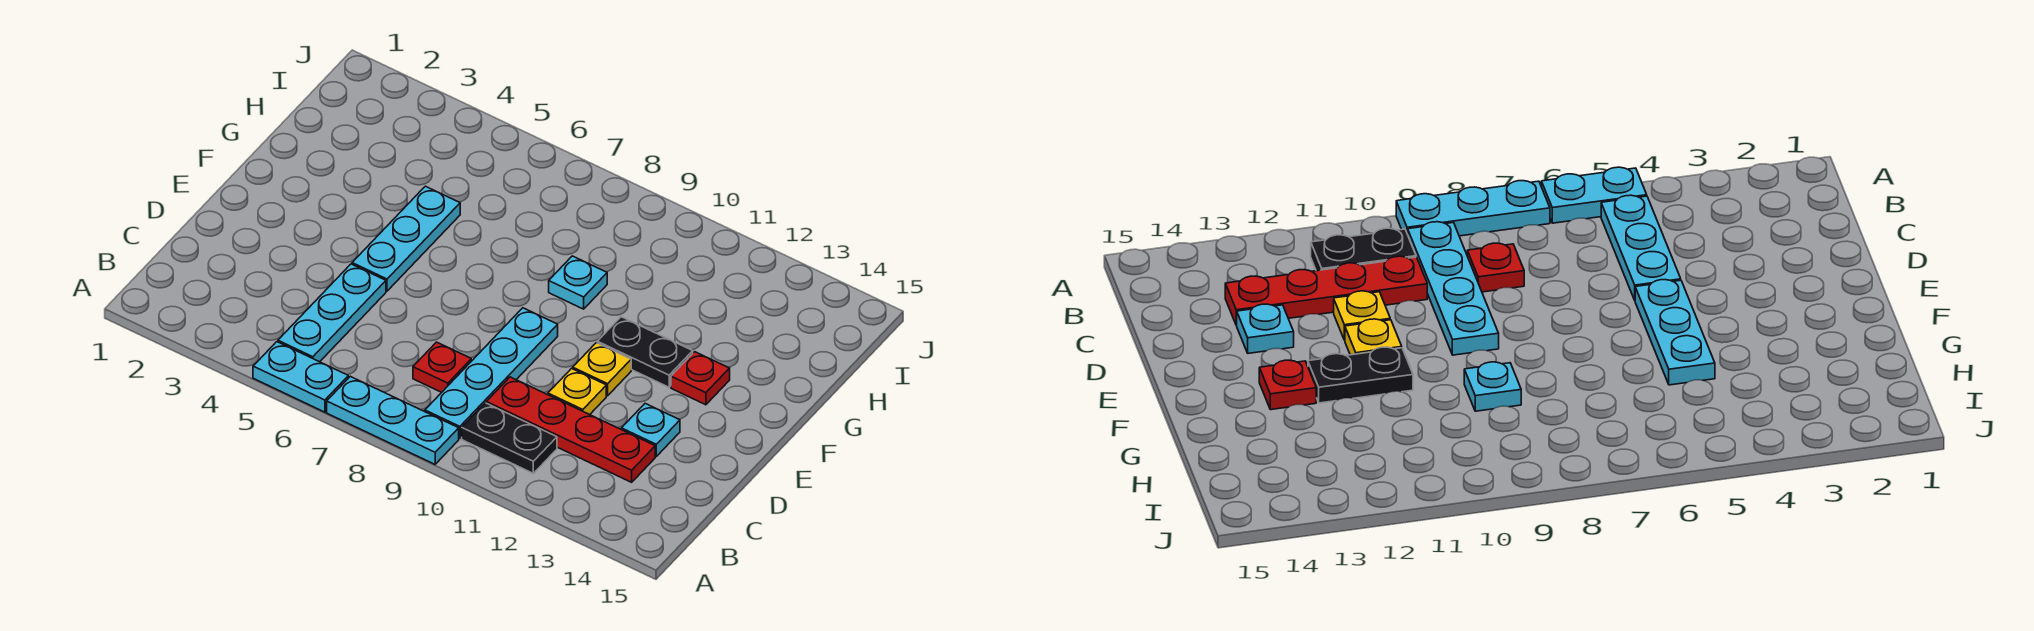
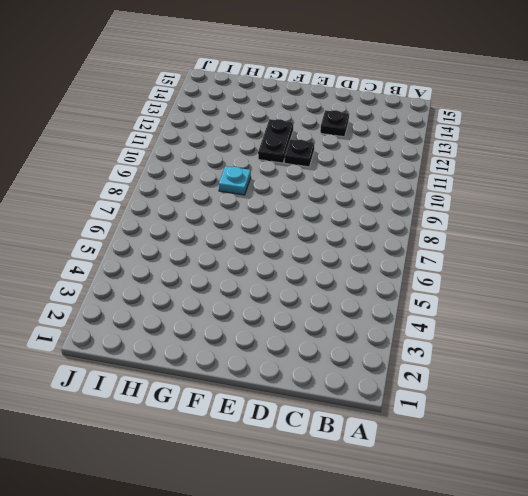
black 1x1 plate [320,110,349,137] -> cyan 1x1 plate [621,404,680,456]
black 1x1 plate [284,139,314,167] -> yellow 1x1 plate [573,343,631,396]
none -> cyan 1x2 plate [253,342,348,412]
none -> cyan 1x3 plate [327,376,459,464]
none -> cyan 1x3 plate [278,264,386,362]

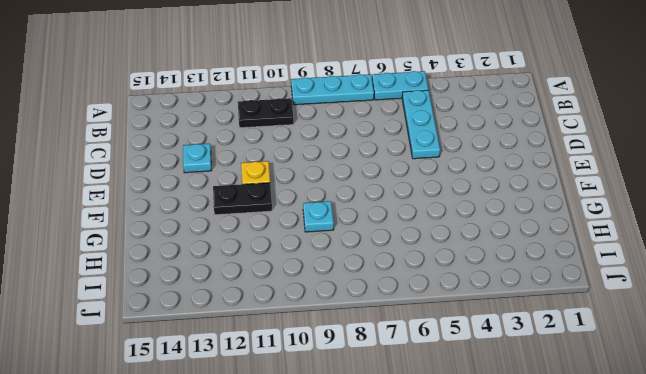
none -> cyan 1x4 plate [425,308,558,439]
none -> red 1x1 plate [413,342,471,392]
none -> red 1x4 plate [486,377,655,482]

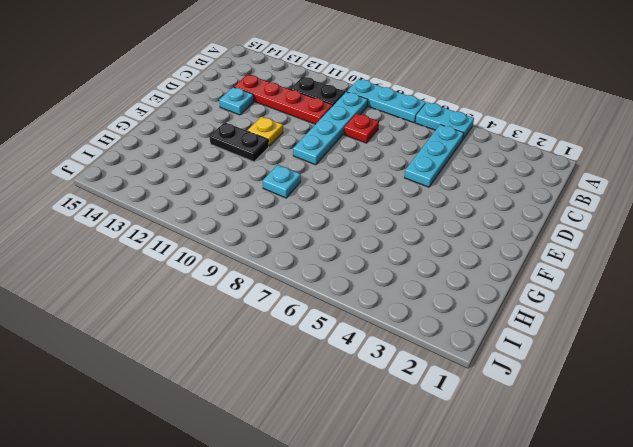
none -> yellow 1x1 plate [548,369,606,415]
none -> cyan 1x3 plate [352,186,460,291]
none -> red 1x1 plate [671,352,730,405]

